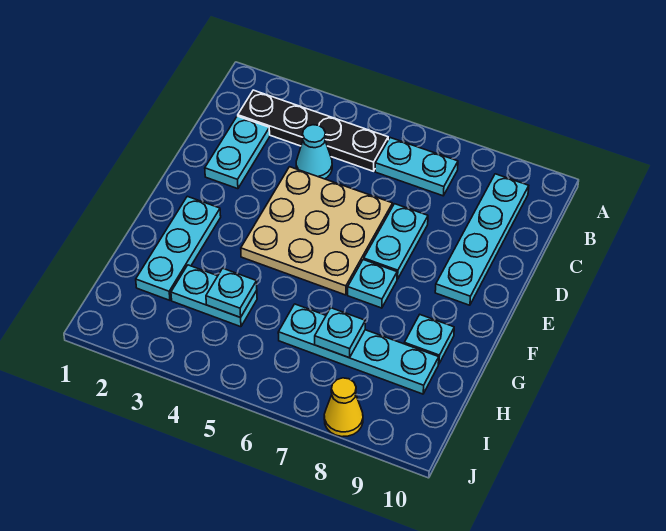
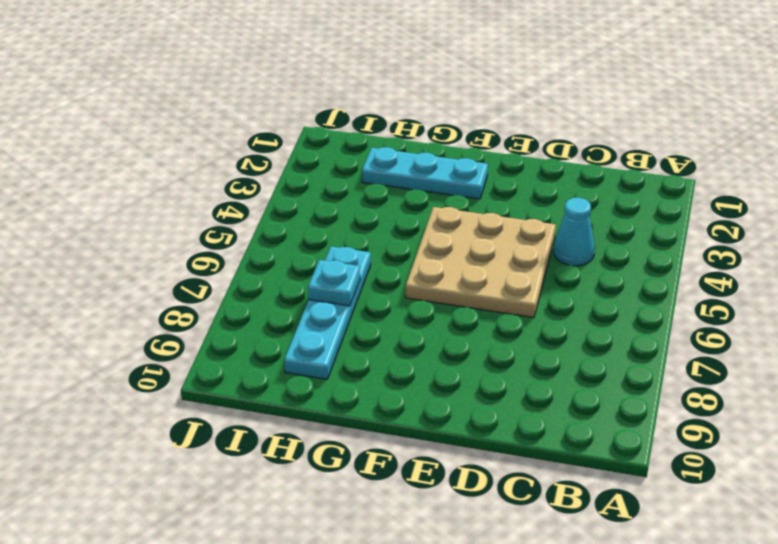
none -> black 1x4 plate [238,90,388,171]
none -> cyan 1x2 plate [375,138,458,196]
none -> cyan 1x4 plate [435,174,529,305]

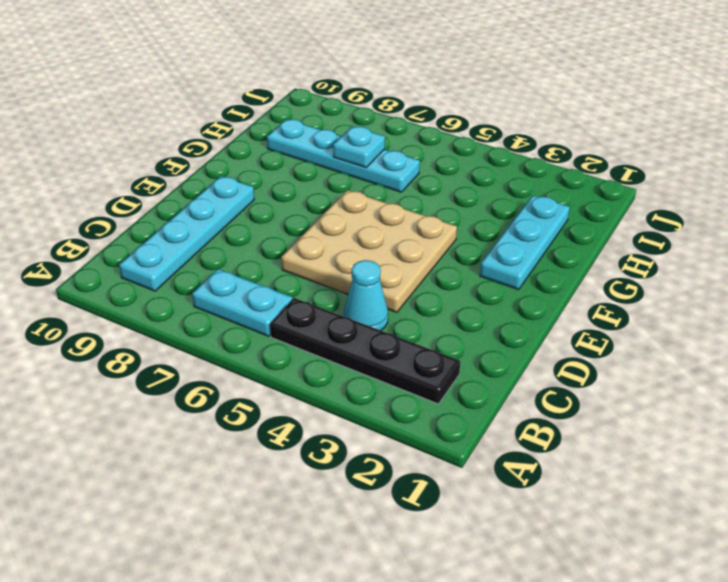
none -> cyan 1x2 plate [205,116,270,189]
none -> cyan 1x2 plate [364,204,428,279]
none -> cyan 1x1 plate [348,260,397,308]

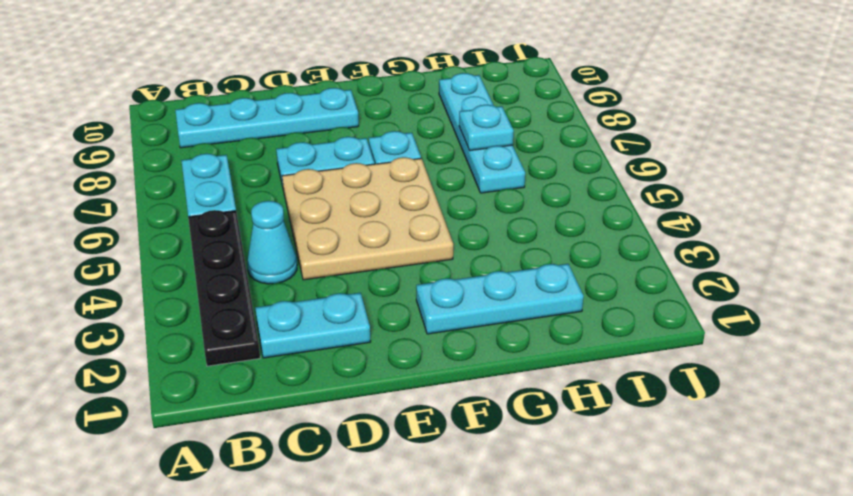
none -> cyan 1x1 plate [404,315,454,364]
none -> cyan 1x2 plate [171,265,257,327]
none -> yellow 1x1 cone [324,378,363,437]

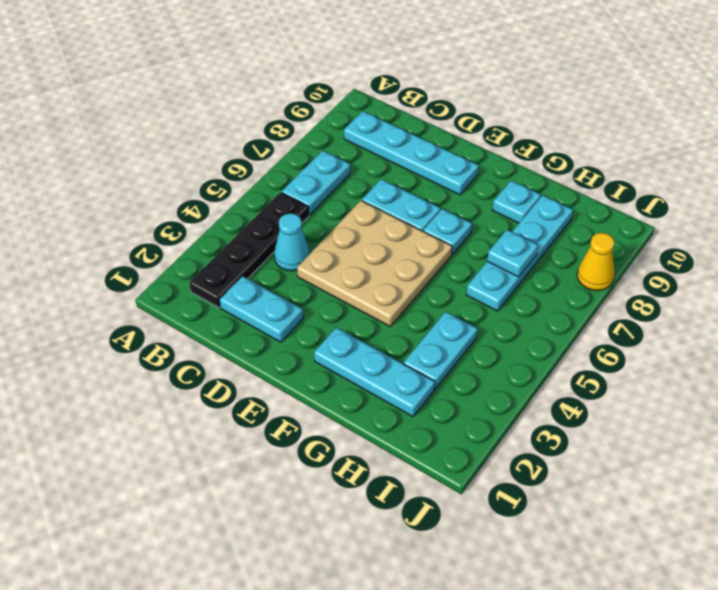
none -> cyan 1x1 plate [206,268,257,317]

